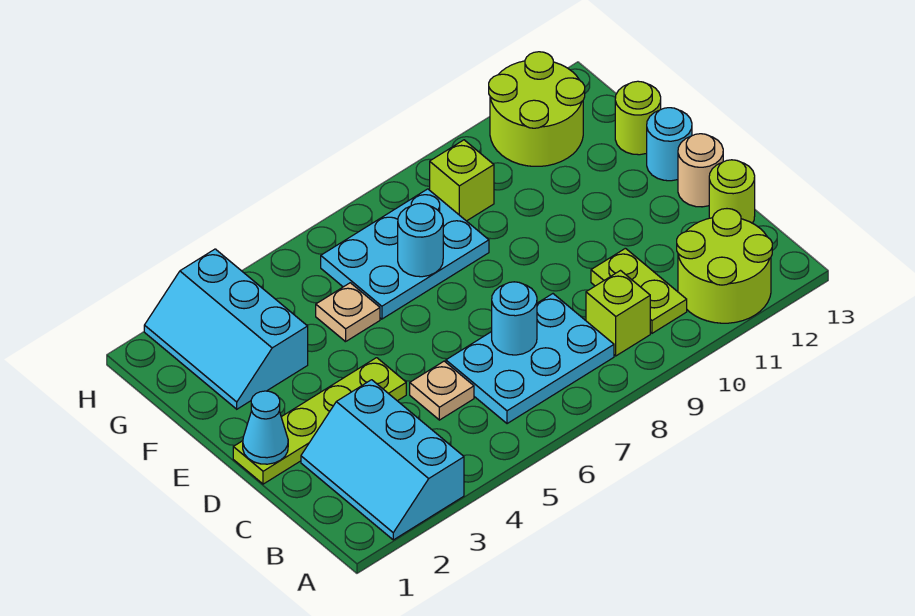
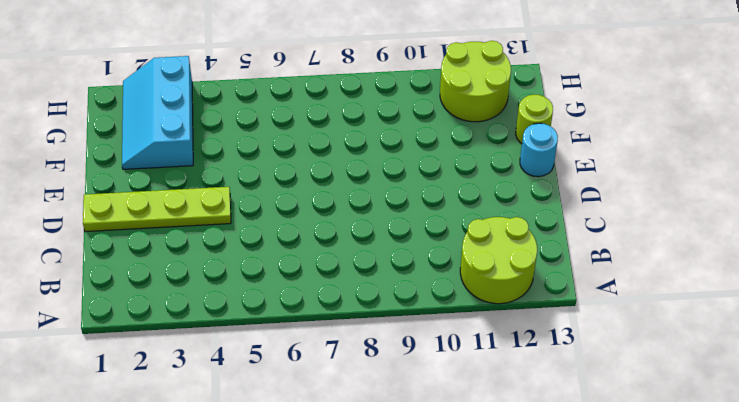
none -> cyan 2x3 slope [301,380,464,540]
none -> cyan 2x3 plate [446,294,614,424]
none -> lime 1x1 brick [586,271,650,356]

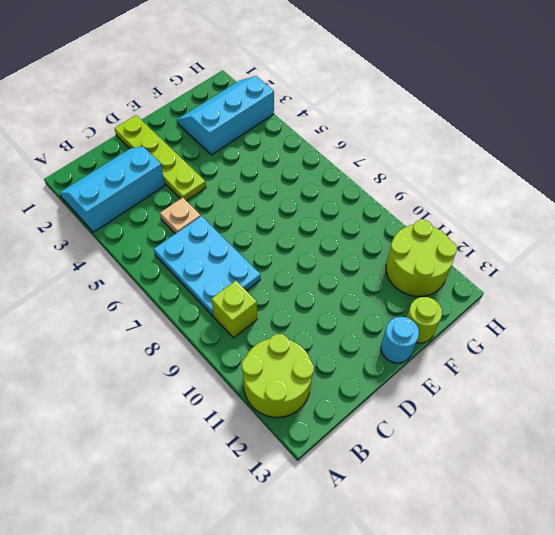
none -> lime 1x2 plate [591,248,687,333]
none -> lime 1x1 round brick [709,160,755,223]
none -> tan 1x1 round brick [678,134,723,207]

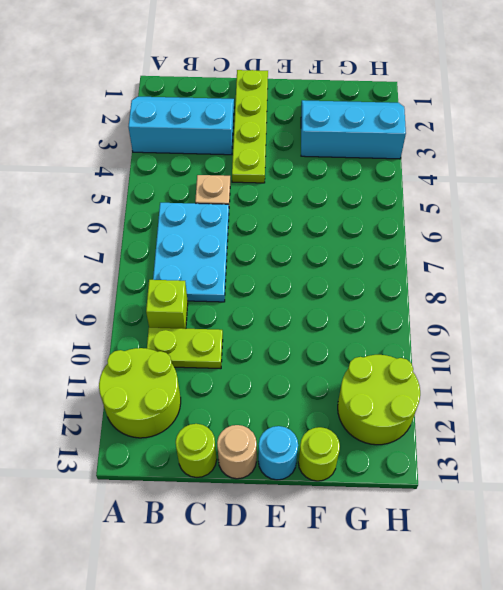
none -> tan 1x1 plate [316,283,380,342]
none -> cyan 2x3 plate [321,189,489,319]
none -> lime 1x1 brick [430,140,494,221]

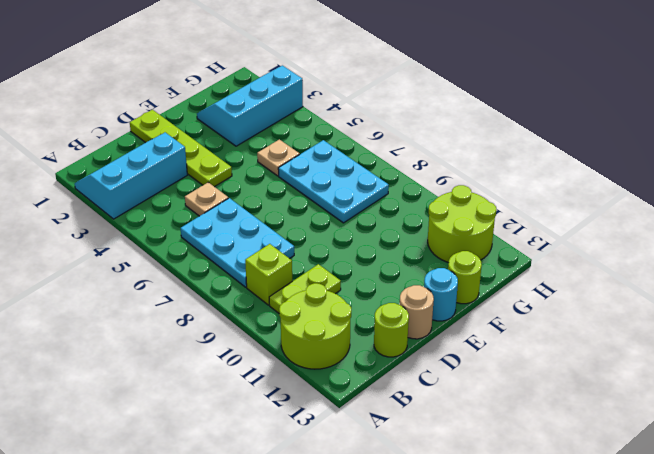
none -> lime 1x1 brick [430,140,494,221]
none -> cyan 1x1 round brick [492,282,537,355]
none -> cyan 1x1 cone [243,391,288,464]

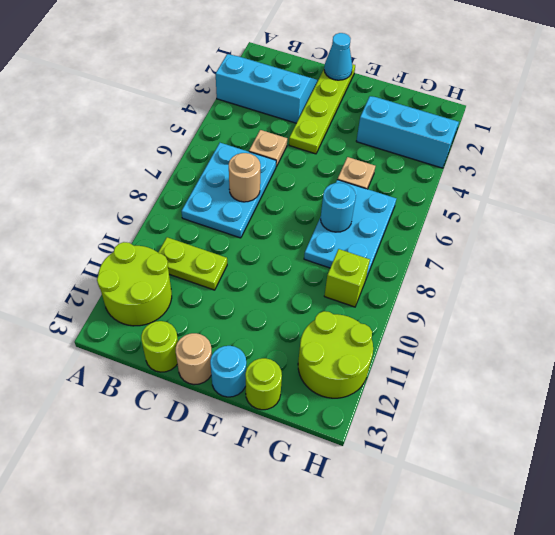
tan 1x1 round brick [229,153,260,202] -> cyan 1x1 round brick [492,282,537,355]
none -> lime 1x1 brick [586,271,650,356]

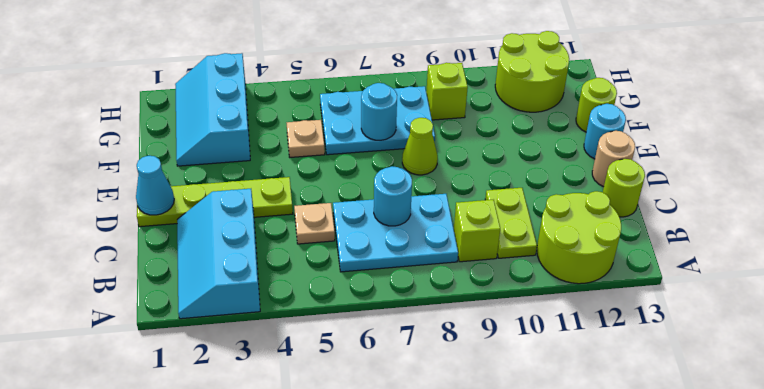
lime 1x1 cone [402,118,438,175] -> none

